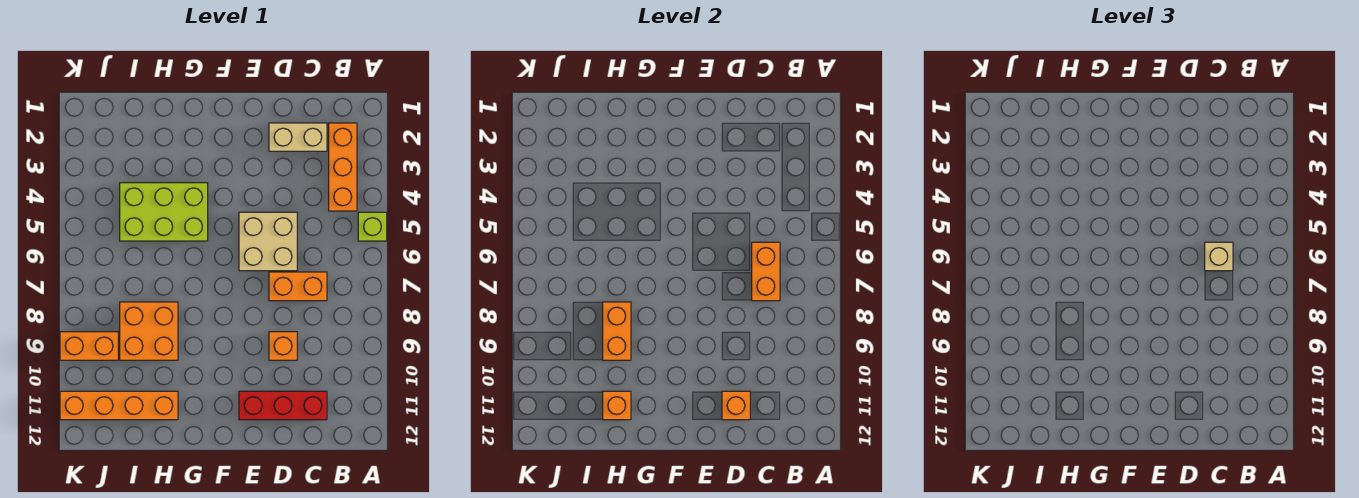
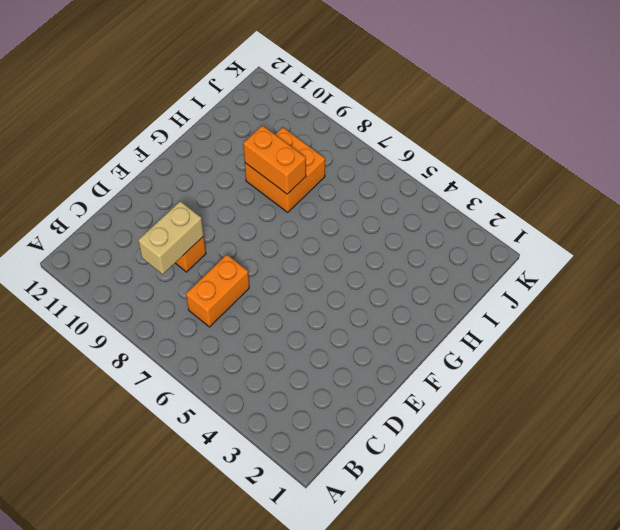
tan 1x2 brick [138,201,204,274] -> tan 1x2 brick moved to [269,123,327,151]
none -> lime 1x1 brick [358,212,387,241]
none -> orange 1x3 brick [329,123,357,211]
none -> red 1x3 brick [239,391,327,420]

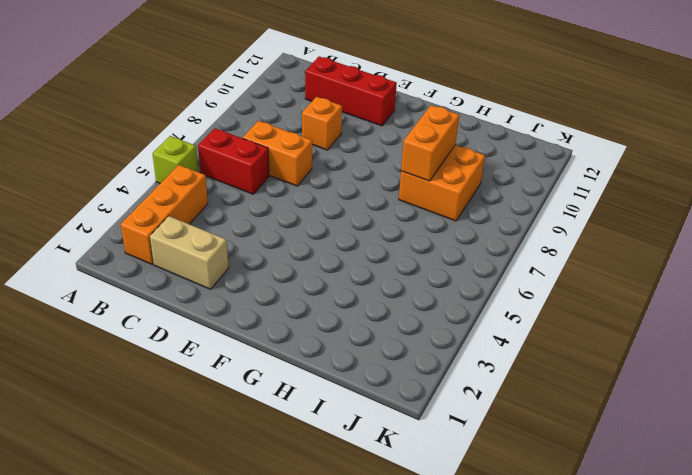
red 1x2 brick [198,128,269,194] -> none
none -> tan 2x2 brick [239,212,297,271]
none -> lime 2x3 brick [120,183,208,241]
none -> orange 1x4 brick [60,391,178,420]

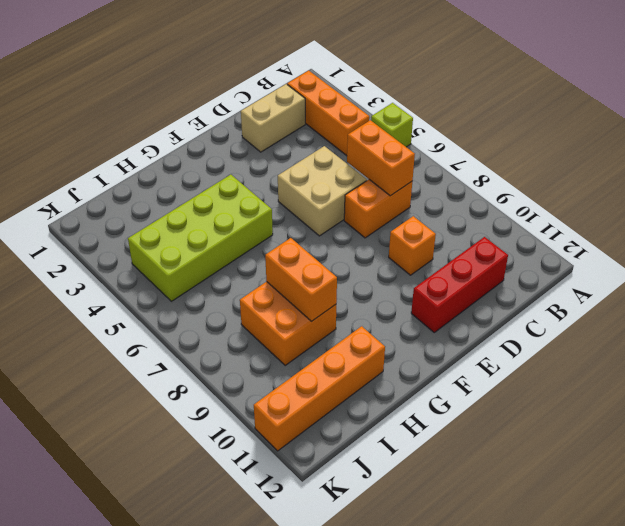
lime 2x4 brick [128,175,273,301] -> lime 2x3 brick [120,183,208,241]
none -> orange 1x2 brick [60,332,118,360]
none -> orange 1x1 brick [722,391,750,420]
none -> orange 1x1 brick [603,391,631,420]

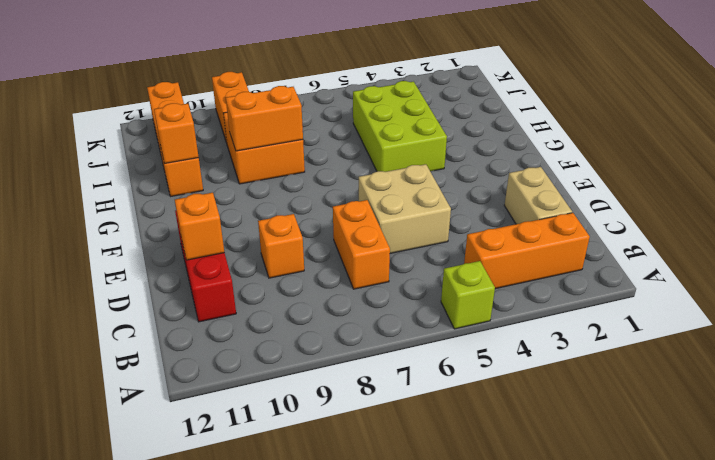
none -> orange 1x2 brick [752,242,780,301]
none -> tan 1x1 brick [1205,242,1233,271]

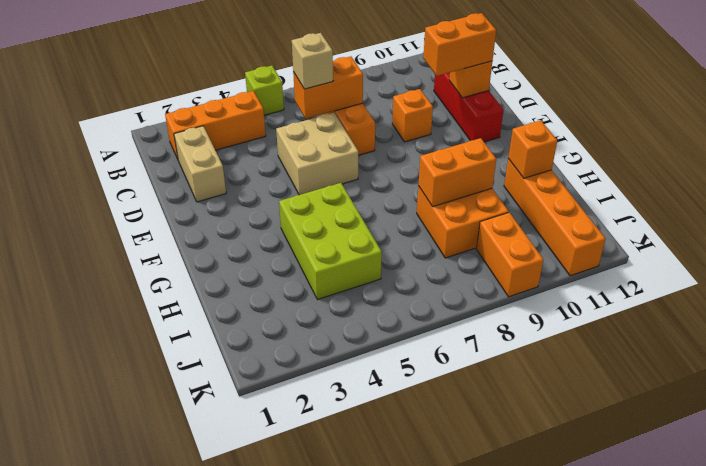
orange 1x2 brick [423,13,496,76] -> none

